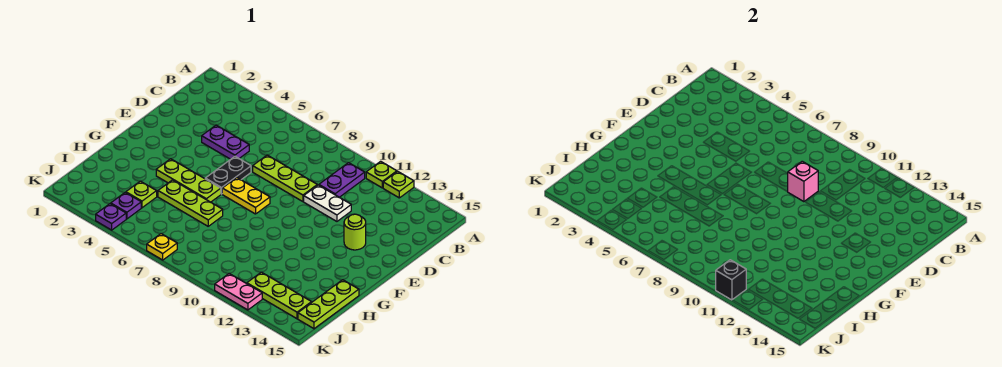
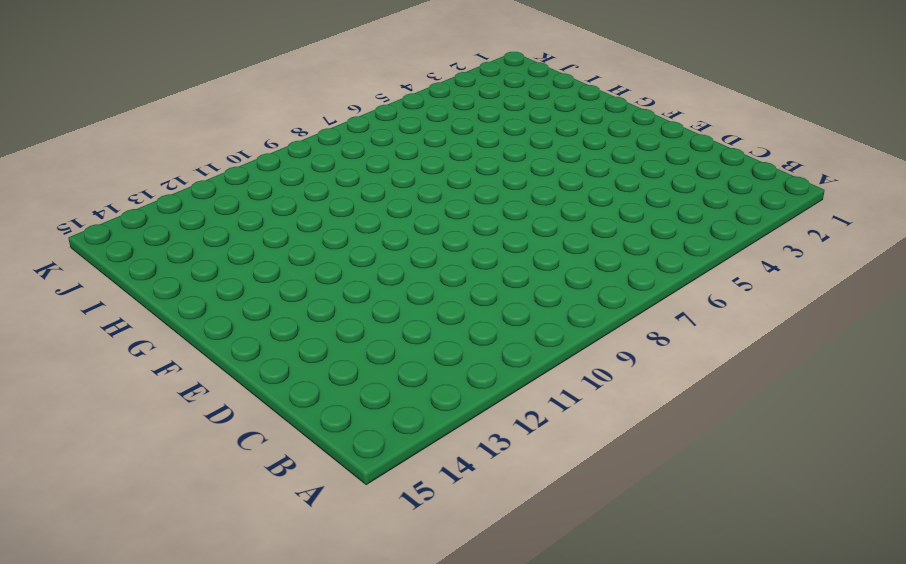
none -> lime 1x1 plate [366,161,397,188]
none -> lime 1x1 plate [383,171,414,198]
none -> purple 1x2 plate [319,163,365,197]

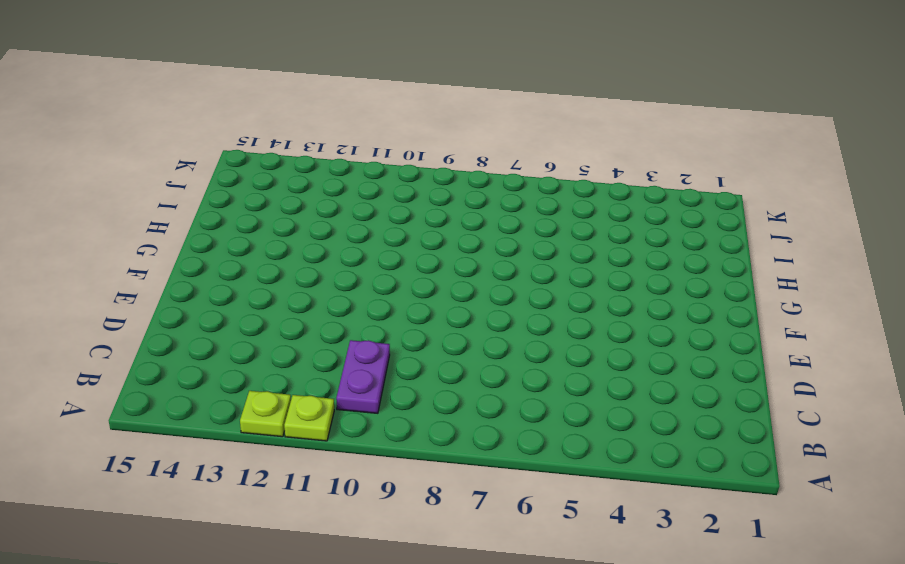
none -> purple 1x2 plate [202,125,249,159]
none -> lime 1x3 plate [253,155,317,202]
none -> white 1x2 plate [304,185,351,221]

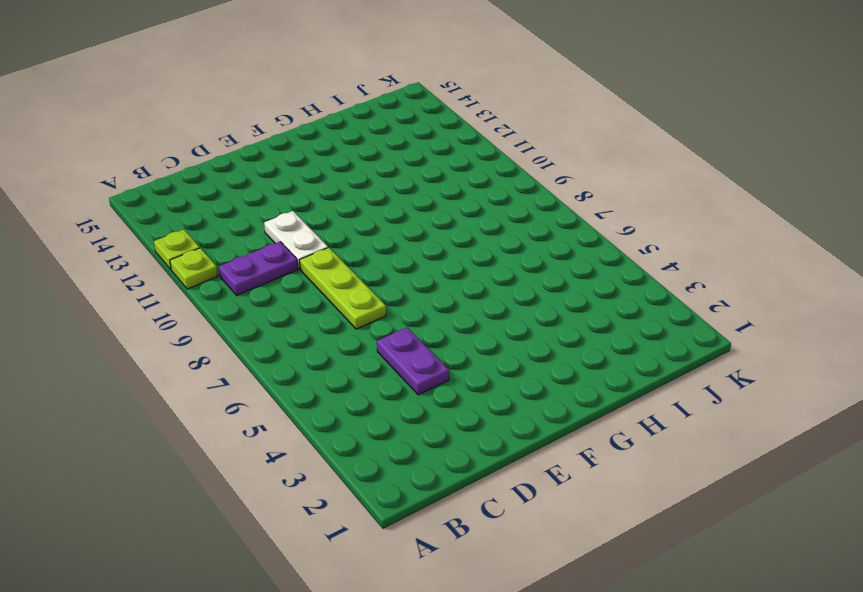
none -> black 1x2 plate [205,157,251,194]
none -> lime 1x1 round brick [344,214,366,250]
none -> yellow 1x2 plate [222,178,270,214]

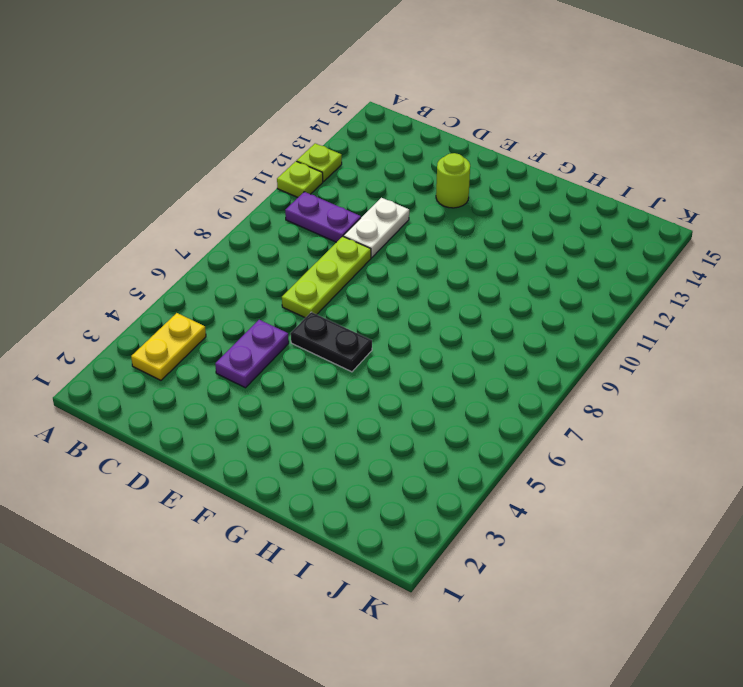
yellow 1x2 plate [131,313,206,380] -> yellow 1x2 plate moved to [222,178,270,214]
none -> lime 1x3 plate [156,159,221,202]
none -> lime 1x3 plate [158,180,223,226]
none -> lime 1x3 plate [298,280,359,329]

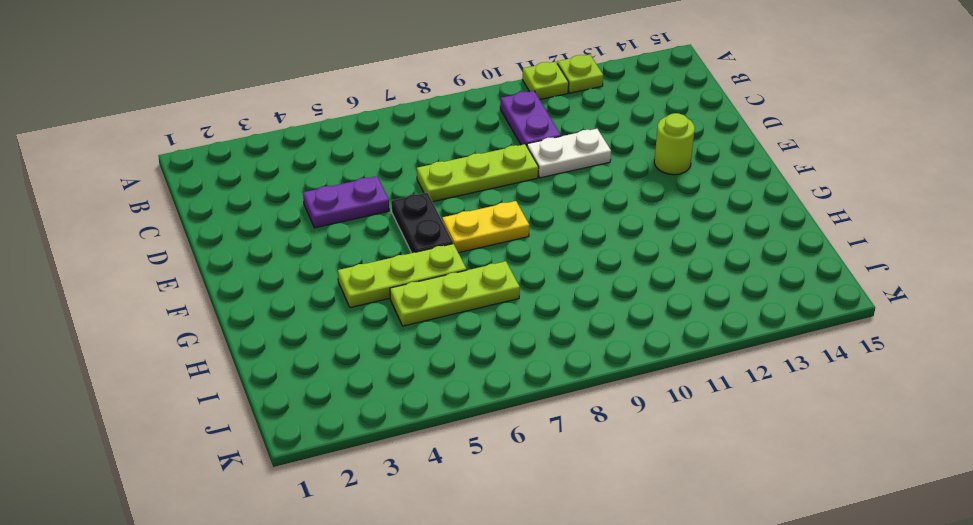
none -> lime 1x3 plate [298,280,359,329]
none -> lime 1x1 plate [126,181,157,208]
none -> purple 1x1 plate [110,193,141,219]

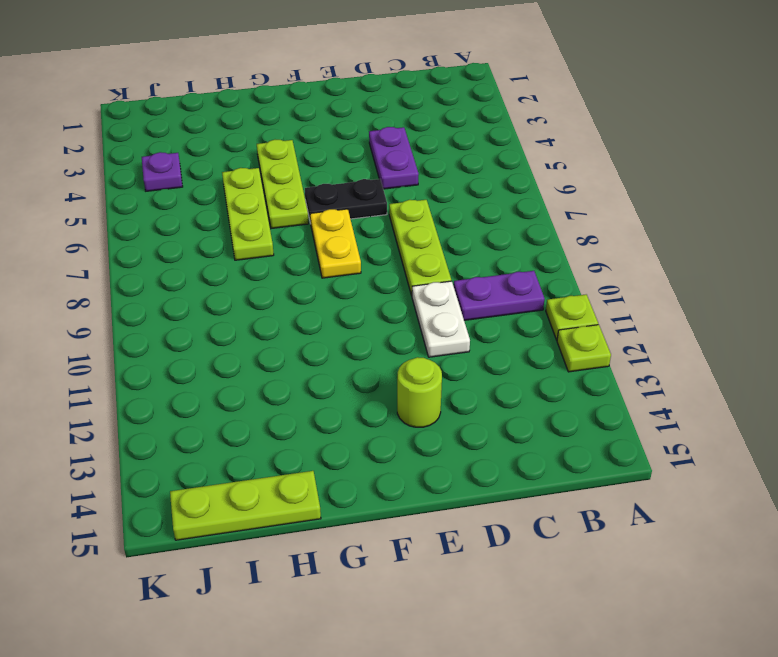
none -> lime 1x1 plate [126,181,157,208]
none -> lime 1x3 plate [247,272,312,319]
none -> purple 1x1 plate [96,204,126,230]

